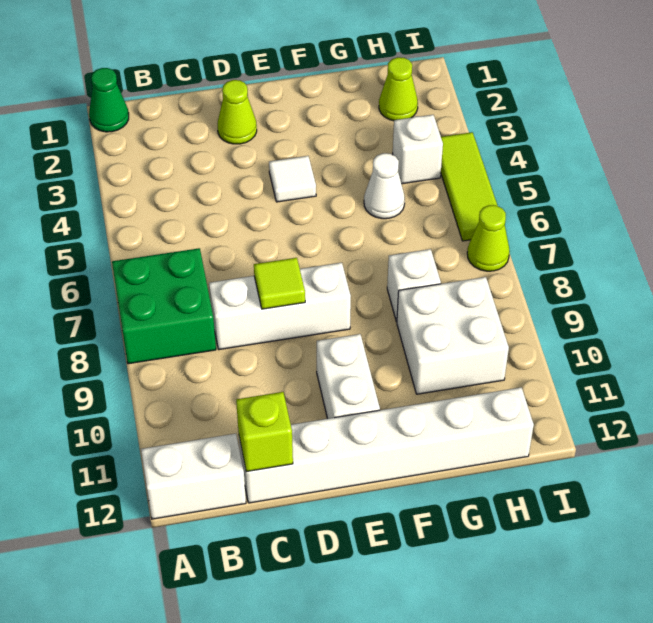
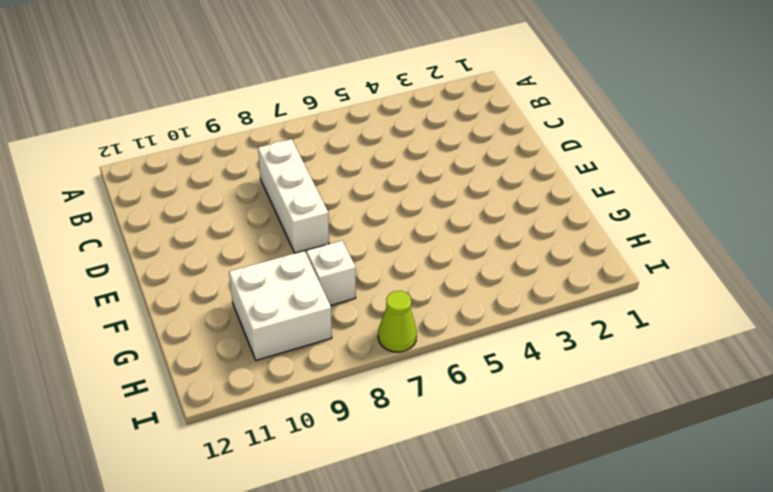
none -> green 1x1 cone [89,68,129,132]
none -> green 2x2 brick [112,248,216,364]
none -> white 1x2 brick [141,434,246,519]

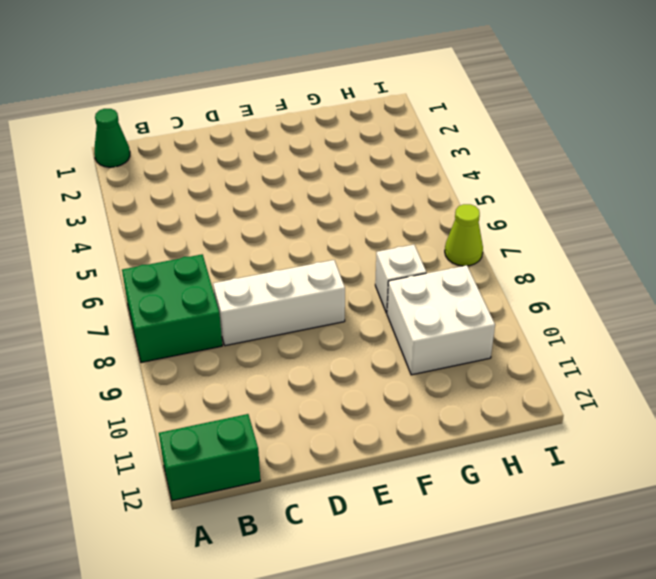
green 1x2 brick [159,414,260,501] -> white 1x2 brick [141,434,246,519]
none -> white 1x6 brick [239,387,534,503]
none -> lime 1x1 cone [218,80,257,144]
none -> white 1x1 tile [269,156,316,202]

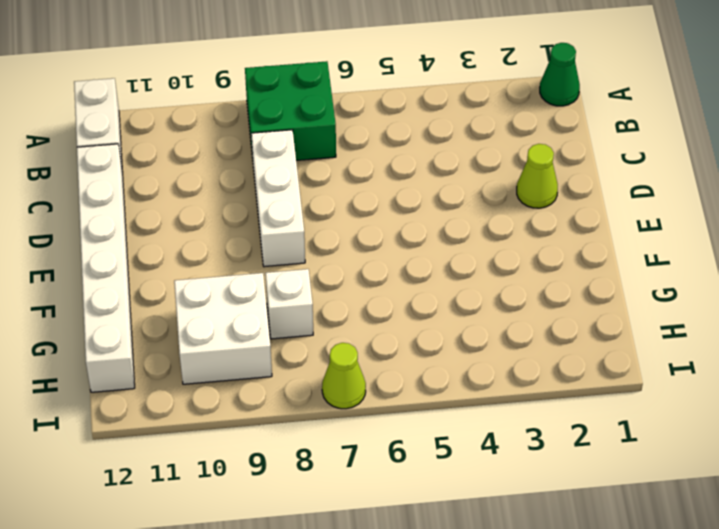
none -> white 1x1 tile [269,156,316,202]
none -> white 1x2 brick [317,334,380,419]
none -> white 1x1 cone [364,153,405,219]

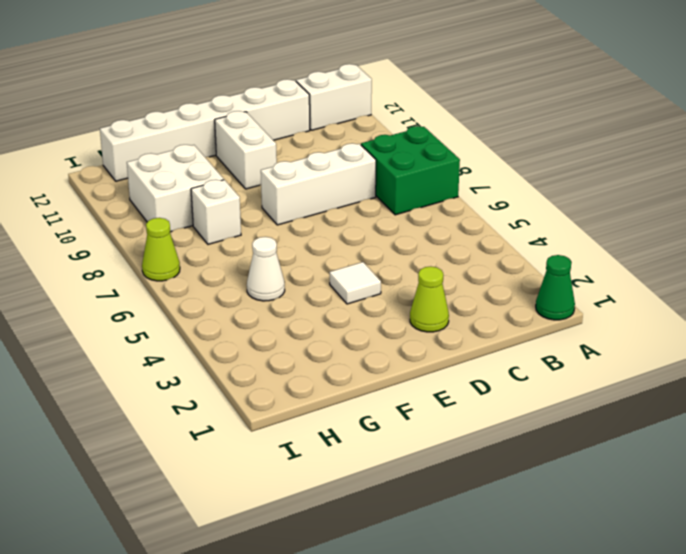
none -> lime 1x1 cone [379,57,418,121]
none -> white 1x1 brick [393,115,443,184]
none -> lime 1x3 tile [441,132,498,241]

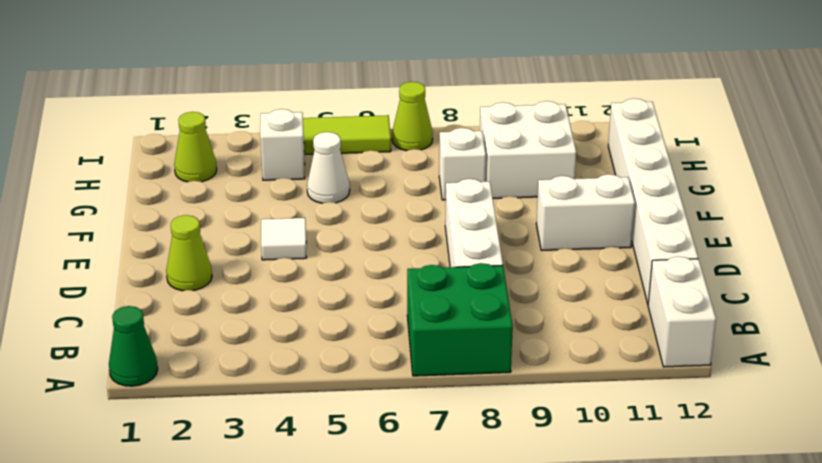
none -> lime 1x1 brick [236,392,293,472]
none -> lime 1x1 tile [254,258,305,309]

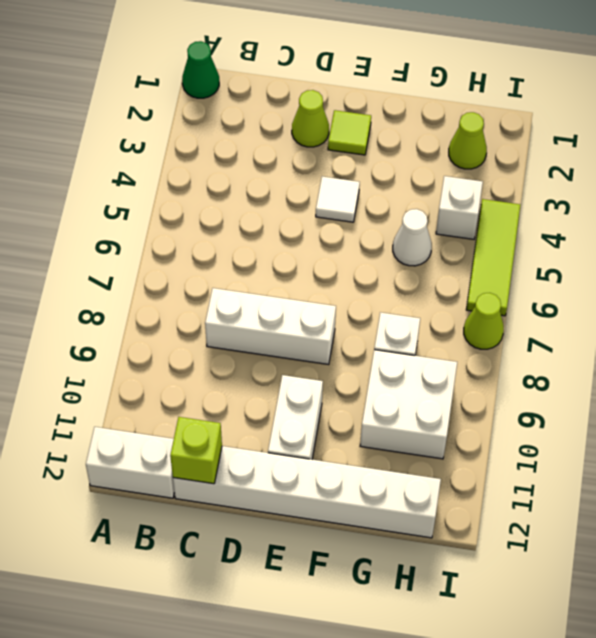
lime 1x1 tile [328,110,371,155] -> lime 1x1 tile moved to [254,258,305,309]
none -> green 2x2 brick [112,248,216,364]

